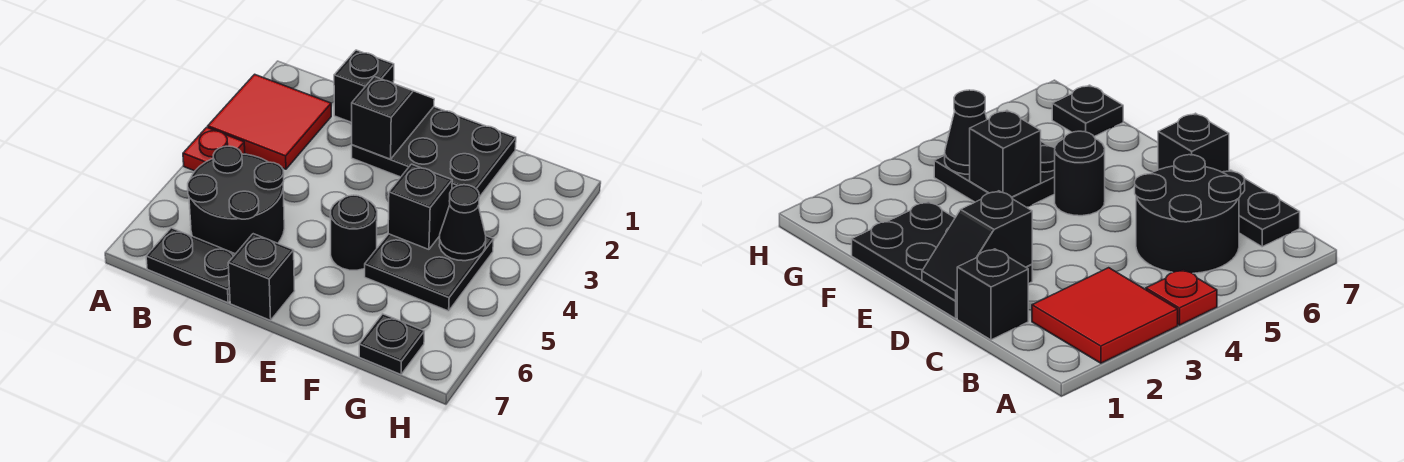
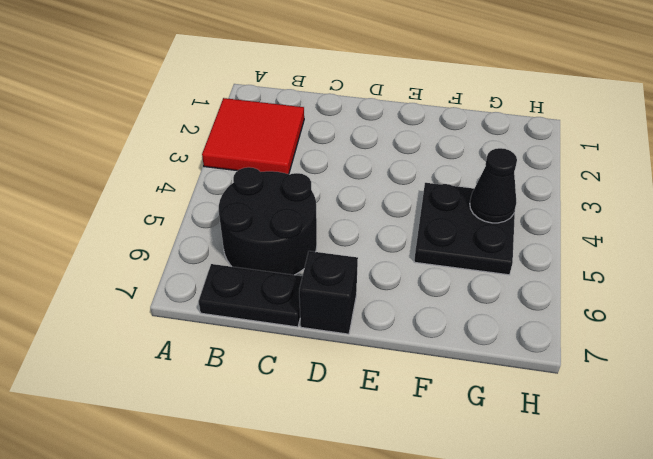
none -> red 1x1 plate [183,127,245,171]
none -> black 1x1 brick [334,50,394,122]
none -> black 2x3 plate [352,107,516,197]

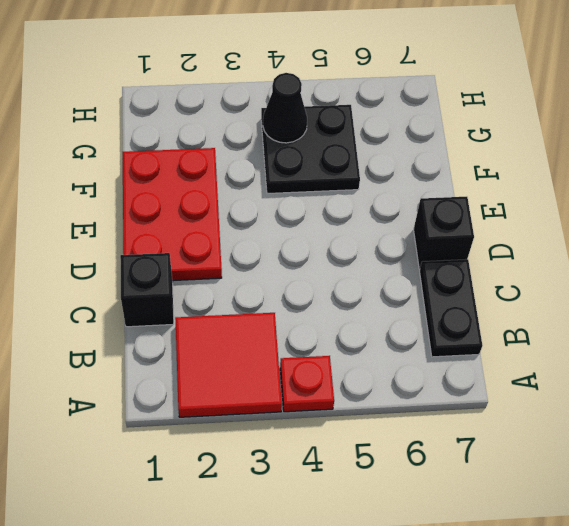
red 2x3 plate [123,148,222,281] -> black 2x3 plate [352,107,516,197]
none -> black 2x2 round brick [188,146,284,254]
none -> black 1x1 round brick [330,195,377,270]
none -> black 1x1 plate [359,314,424,375]

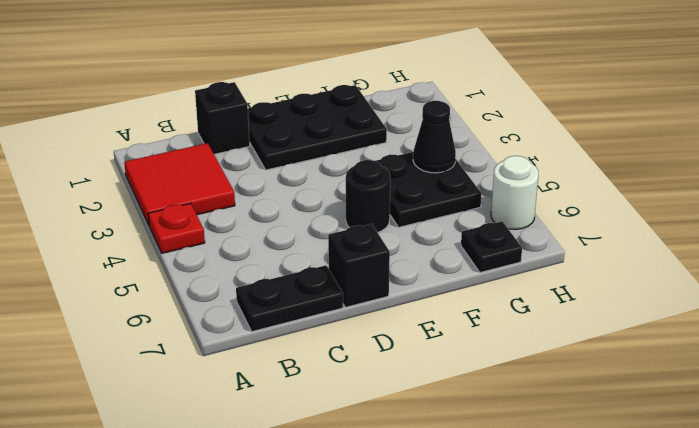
white 1x1 round brick [491,156,538,229] -> none
none -> black 2x2 round brick [188,146,284,254]
none -> black 1x2 slope [352,76,434,159]
none -> black 1x1 brick [388,164,452,249]

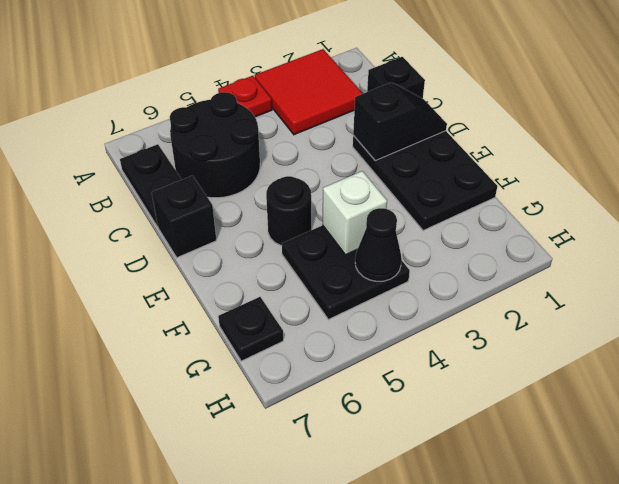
white 1x1 brick [322,171,387,255] -> black 1x1 brick [388,164,452,249]

